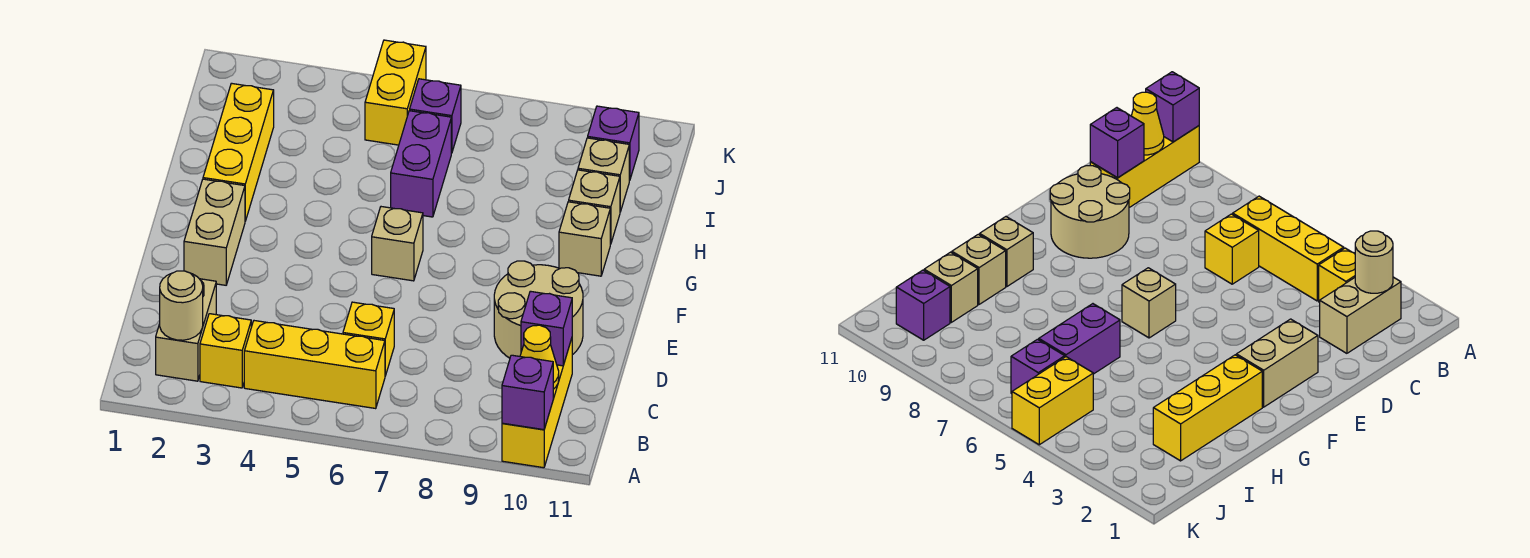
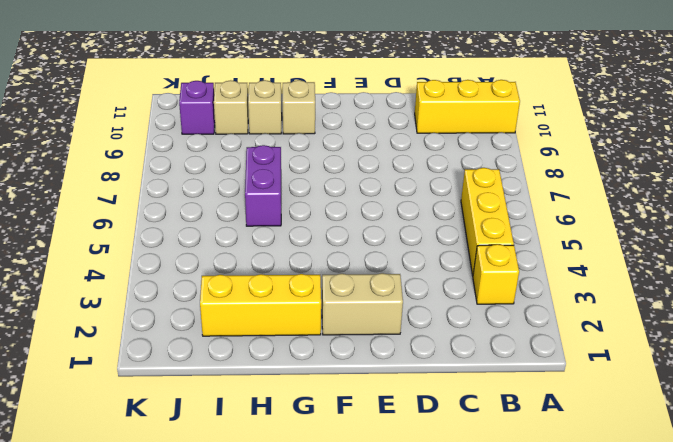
purple 1x2 brick [245,145,281,226] -> purple 1x2 brick turned to [391,111,451,217]
none -> tan 1x2 brick [156,279,216,381]
none -> yellow 1x1 brick [343,302,394,376]
none -> tan 2x2 round brick [494,261,583,358]

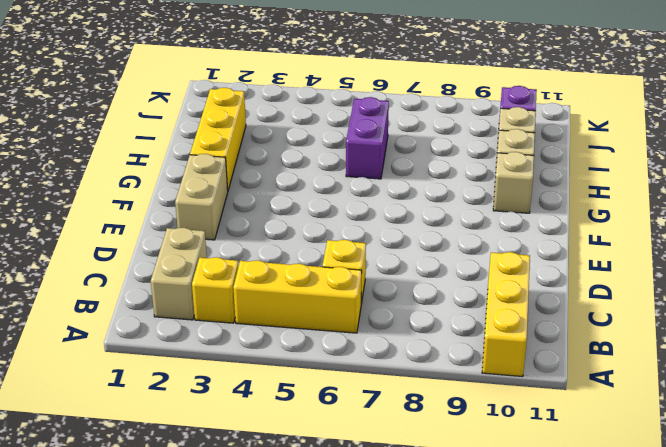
none -> tan 2x2 round brick [494,261,583,358]
none -> tan 1x1 brick [372,207,423,281]
none -> yellow 1x2 brick [365,40,426,145]

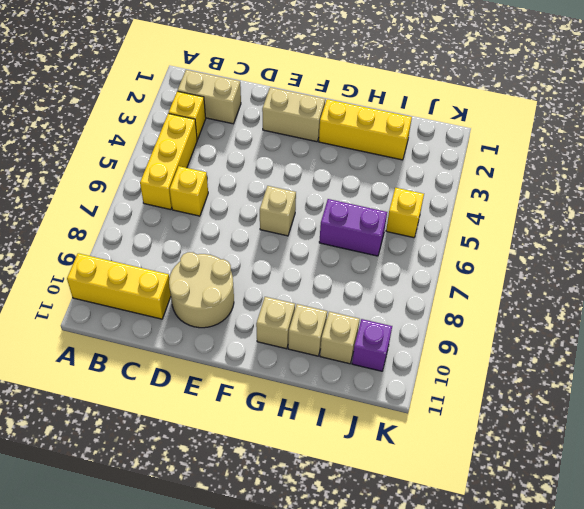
yellow 1x1 brick [386,188,424,238] -> yellow 1x2 brick [365,40,426,145]
none -> purple 1x1 brick [410,79,461,153]
none -> purple 1x1 brick [502,355,553,430]
none -> tan 1x1 round brick [160,271,203,340]

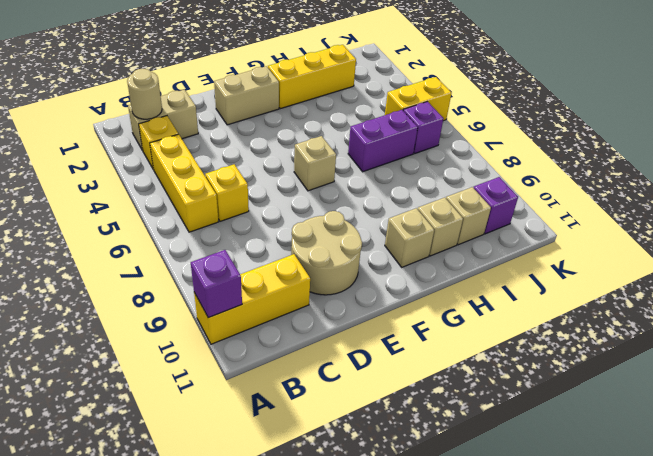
none -> yellow 1x1 cone [520,325,559,389]
none -> purple 1x1 brick [521,291,572,366]

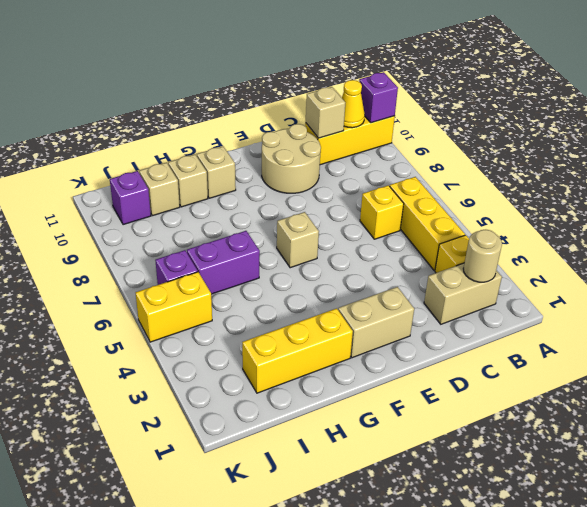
tan 1x1 brick [306,87,345,138] -> purple 1x1 brick [521,291,572,366]

